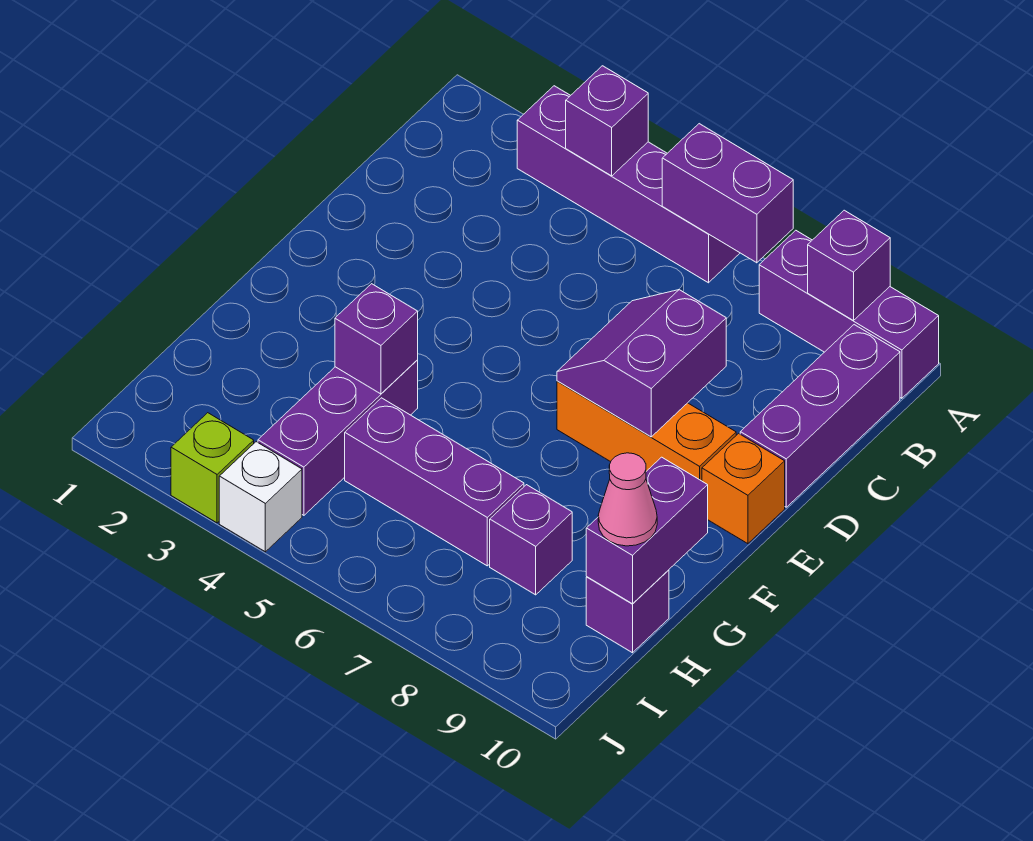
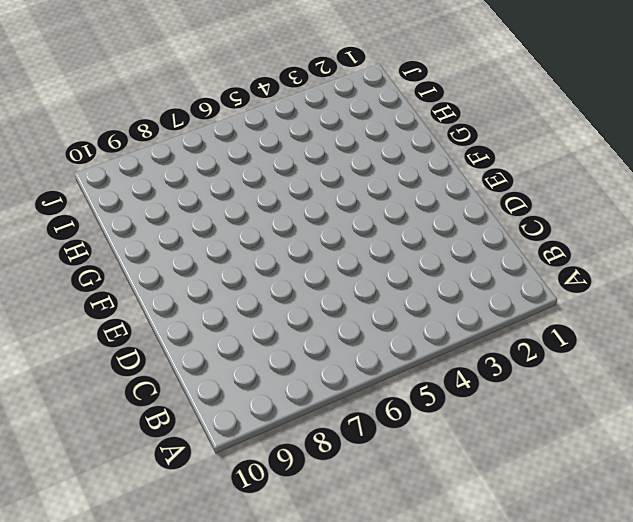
none -> purple 1x4 brick [517,86,740,283]
none -> purple 1x3 brick [759,230,939,398]
none -> purple 1x3 brick [740,325,900,507]

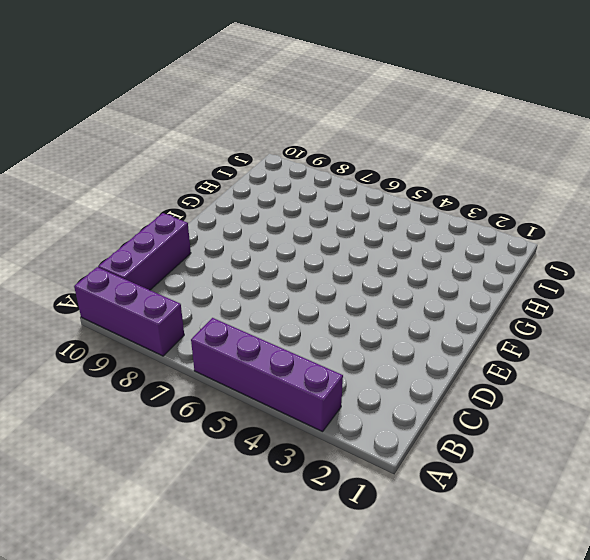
none -> orange 1x3 brick [557,381,736,481]
none -> orange 1x1 brick [702,433,785,544]
none -> purple 1x3 brick [258,360,418,515]

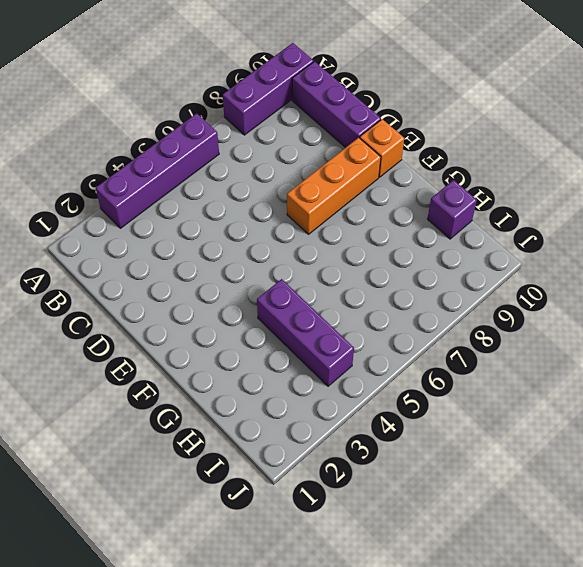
none -> purple 1x3 brick [345,398,524,566]
none -> purple 1x1 brick [490,485,572,595]
none -> lime 1x1 brick [171,413,254,523]

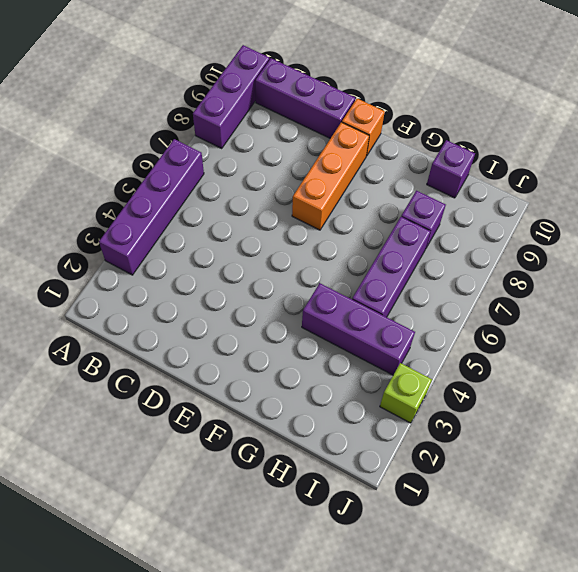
none -> white 1x1 brick [219,442,302,552]
none -> purple 1x1 brick [566,66,648,176]
none -> purple 1x2 brick [662,124,793,263]

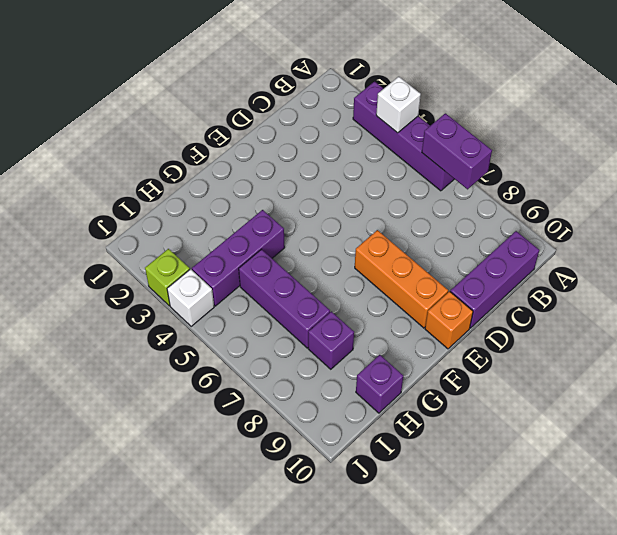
white 1x1 brick [376,77,421,133] -> purple 1x1 brick [566,66,648,176]
none -> purple 1x3 brick [759,230,939,398]
none -> purple 1x1 brick [808,210,890,321]
none -> purple 2x2 slope [557,290,726,437]

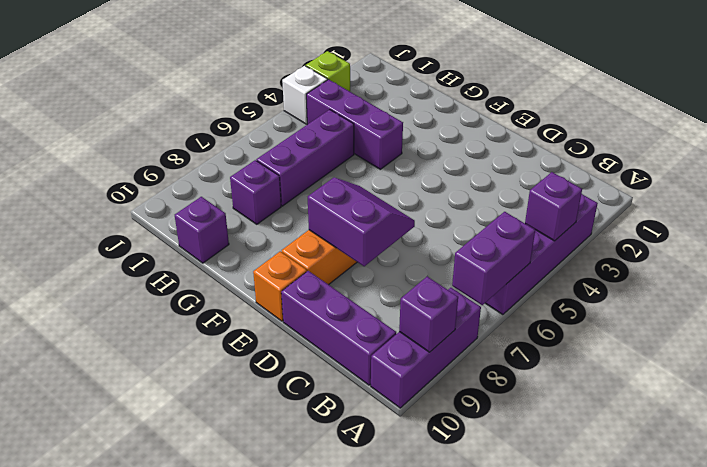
none -> purple 1x1 brick [335,284,418,394]
none -> purple 1x2 brick [586,457,708,604]
none -> pink 1x1 cone [598,453,657,546]

